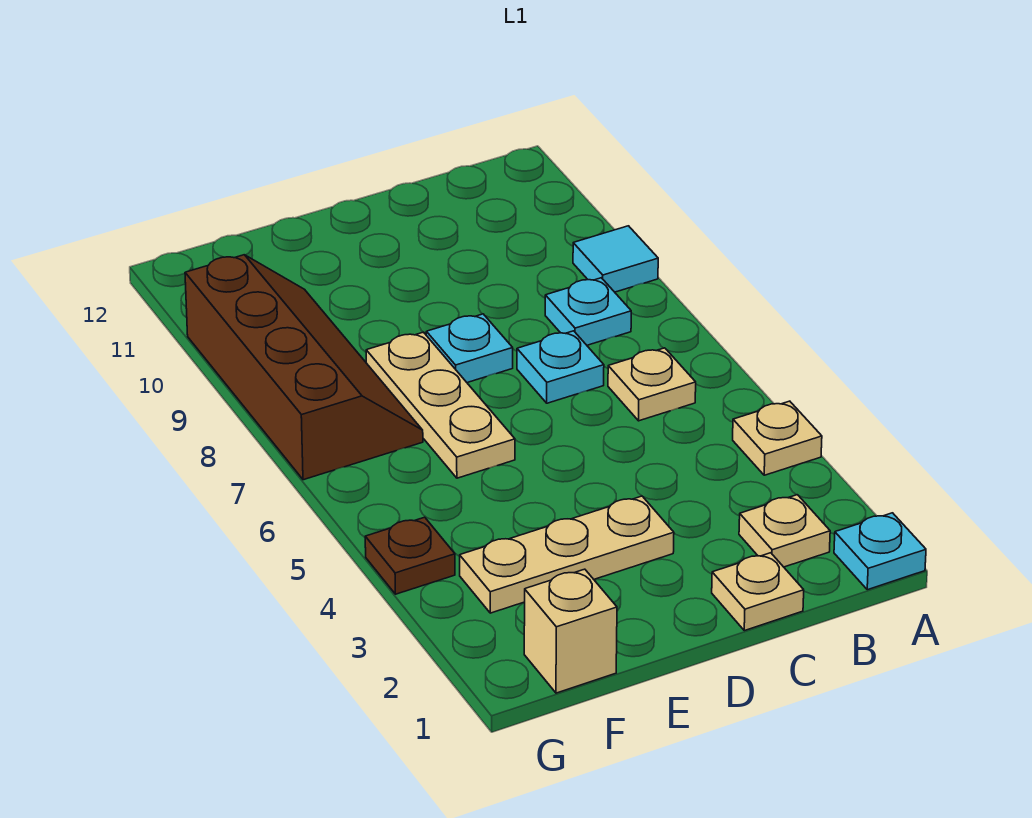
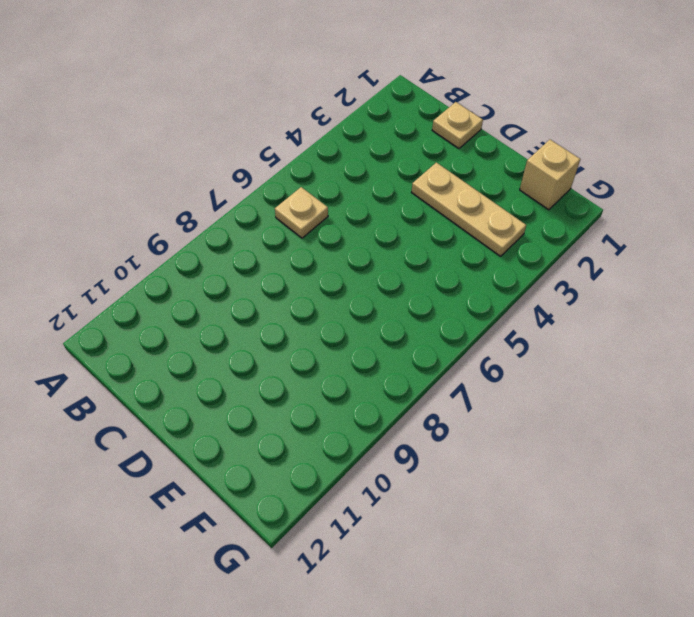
none -> cyan 1x1 plate [834,513,926,590]
none -> tan 1x1 plate [733,401,822,475]
none -> cyan 1x1 tile [573,226,658,292]

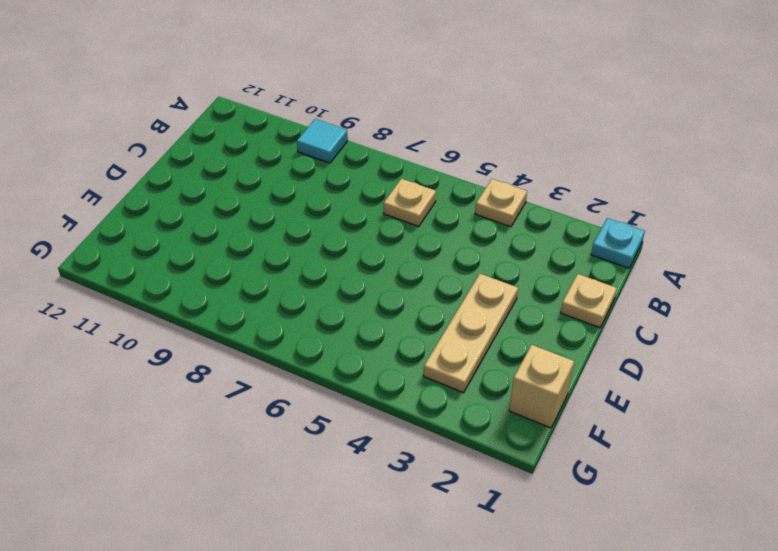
none -> tan 1x1 plate [739,495,830,567]
none -> cyan 1x1 plate [545,278,631,345]
none -> cyan 1x1 plate [517,331,604,403]

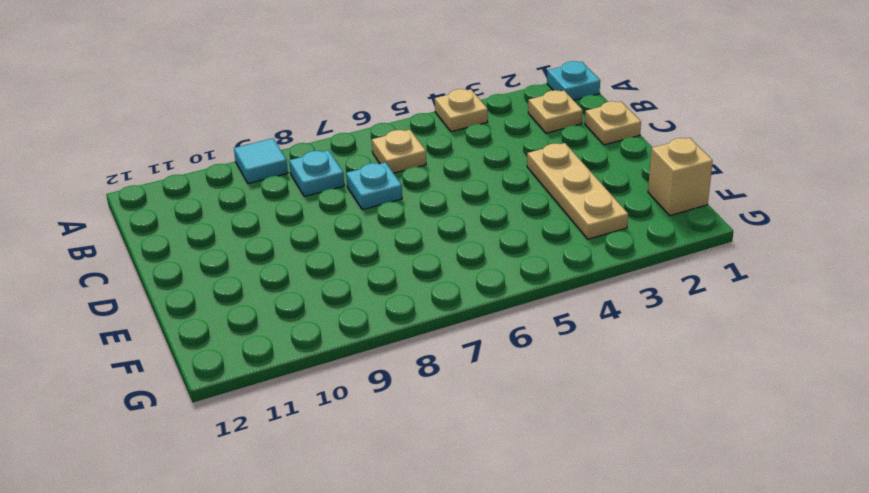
none -> cyan 1x1 plate [426,314,513,383]
none -> tan 1x3 plate [366,332,515,478]
none -> brown 2x4 slope [185,255,423,480]

